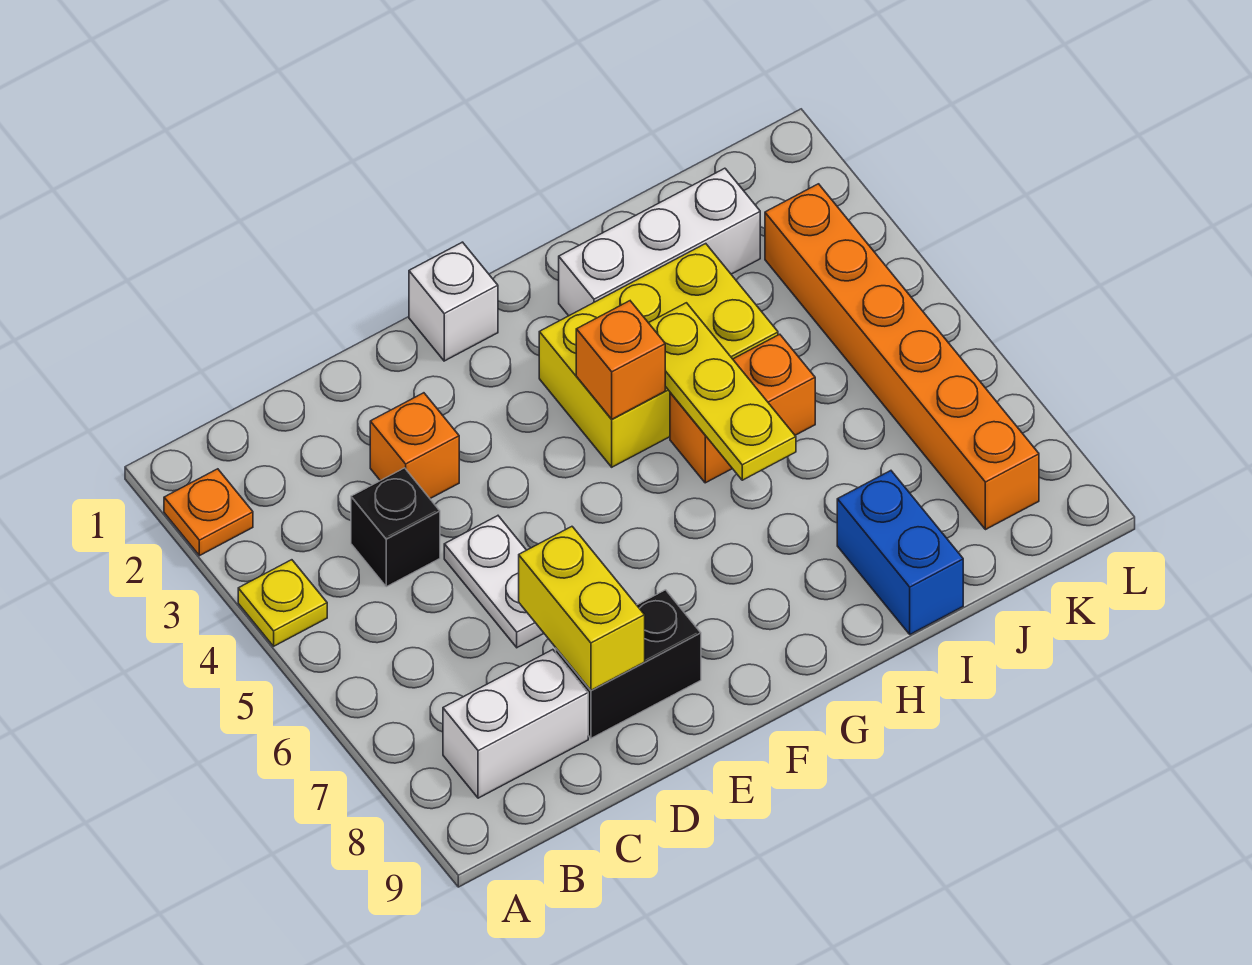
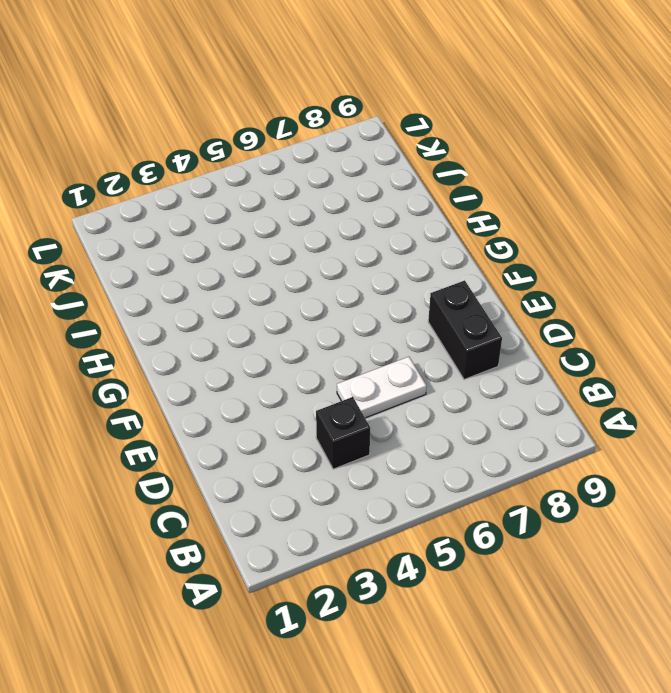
none -> orange 1x1 plate [164,469,253,556]
none -> yellow 1x1 plate [238,560,327,646]
none -> white 1x2 brick [443,650,588,798]

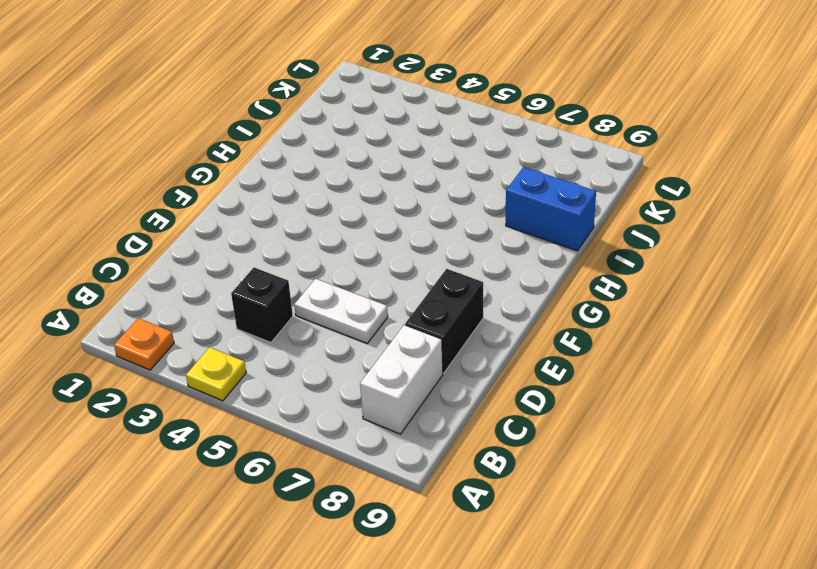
none -> orange 1x1 brick [370,393,459,499]
none -> white 1x1 brick [409,242,498,361]
none -> yellow 2x3 brick [539,244,778,467]

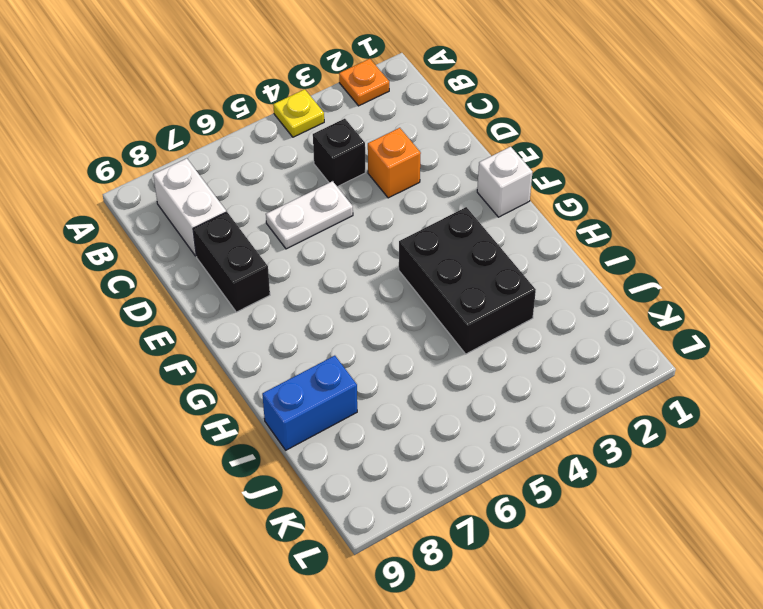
black 2x3 brick [399,207,536,354] -> yellow 2x3 brick [539,244,778,467]
none -> white 1x3 brick [559,168,760,316]
none -> orange 1x2 brick [670,334,815,483]
none -> orange 1x6 brick [765,184,1039,530]

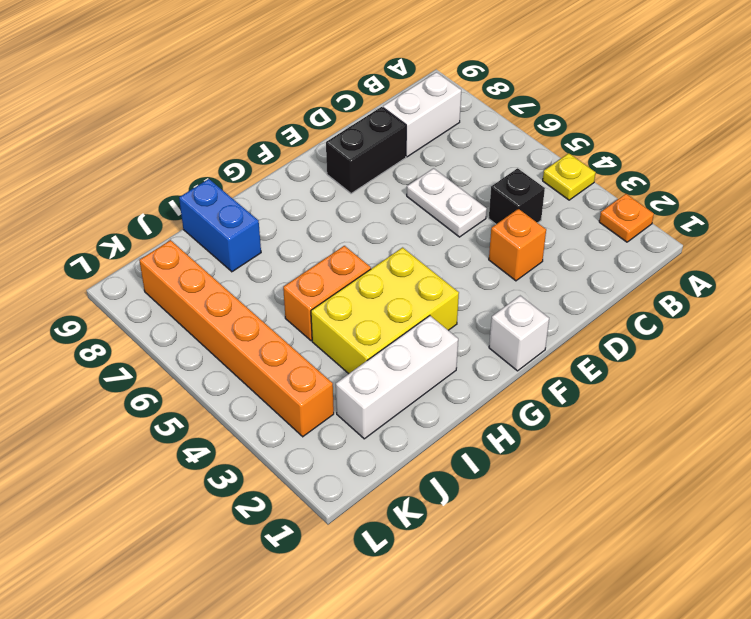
none -> yellow 1x2 brick [519,527,645,691]
none -> orange 1x1 brick [576,301,665,419]
none -> yellow 1x3 plate [649,303,796,480]

